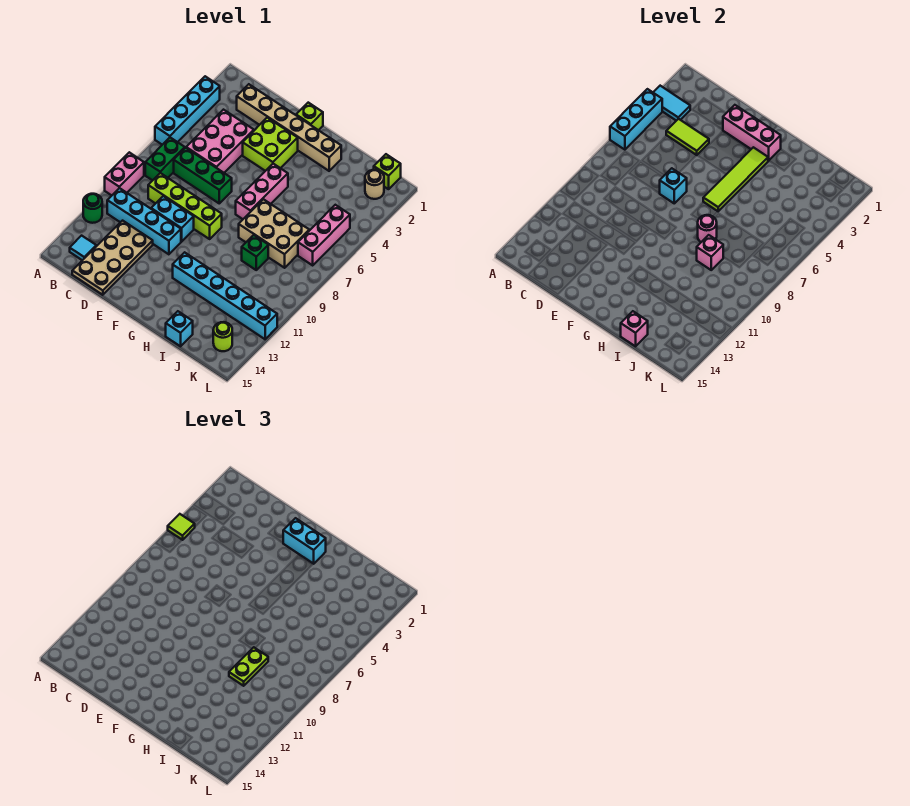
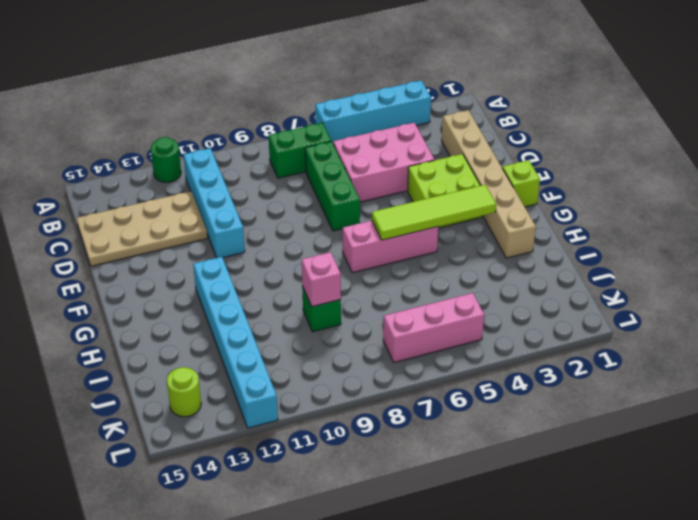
none -> pink 1x2 brick [105,152,144,195]
none -> cyan 1x1 tile [70,236,96,260]
none -> lime 1x4 brick [148,173,222,239]
none -> cyan 1x2 brick [151,196,194,242]

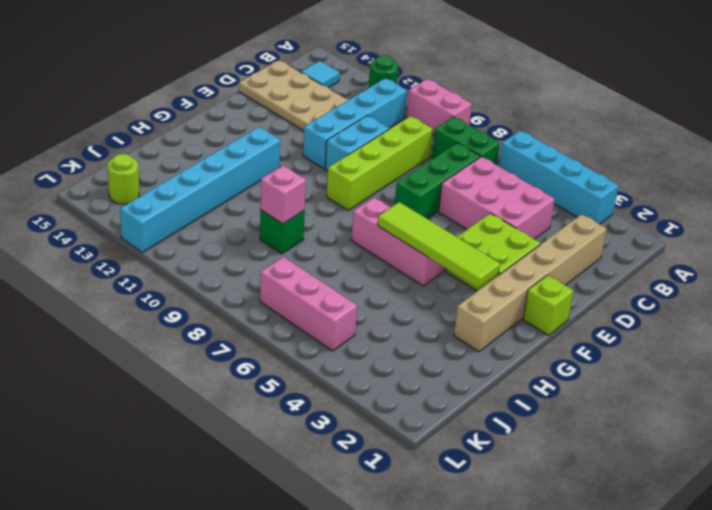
none -> tan 2x3 brick [239,199,309,268]
none -> cyan 1x1 brick [166,311,193,346]
none -> lime 1x1 brick [374,154,401,189]
none -> tan 1x1 round brick [365,170,384,199]

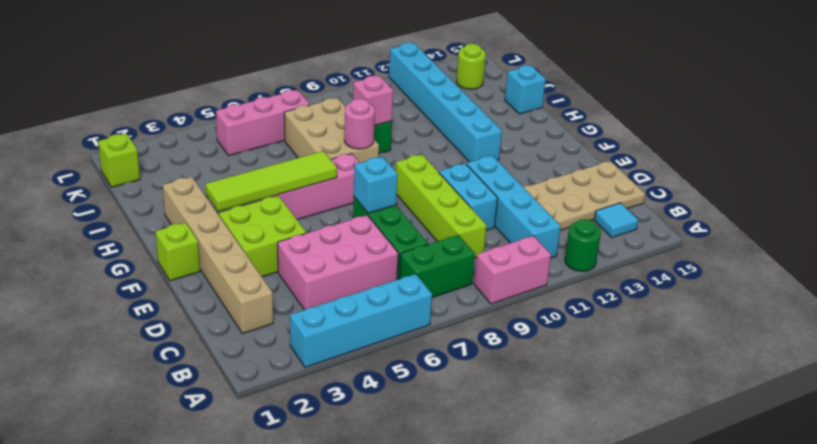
none -> tan 1x1 round brick [365,170,384,199]
none -> cyan 1x2 tile [653,86,690,121]
none -> cyan 1x3 brick [610,89,662,150]
none -> lime 1x2 tile [666,119,709,155]

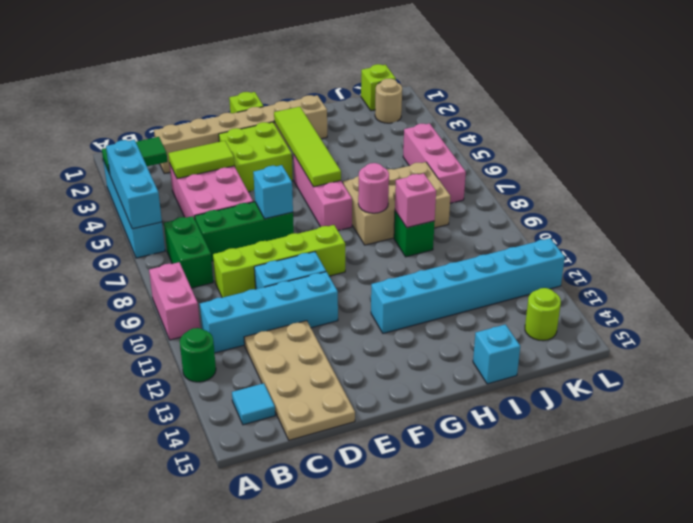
green 1x2 tile [102,137,168,174] -> cyan 1x2 tile [653,86,690,121]
none -> pink 1x3 brick [723,105,781,161]
none -> pink 1x1 brick [621,311,648,346]
none -> lime 1x1 tile [168,514,195,540]
none -> cyan 1x2 brick [283,518,326,564]

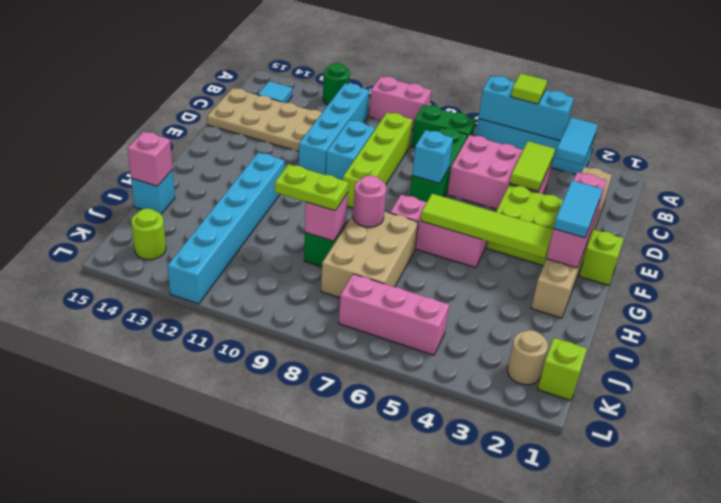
cyan 1x2 tile [554,180,602,238] -> cyan 1x2 brick [283,518,326,564]

